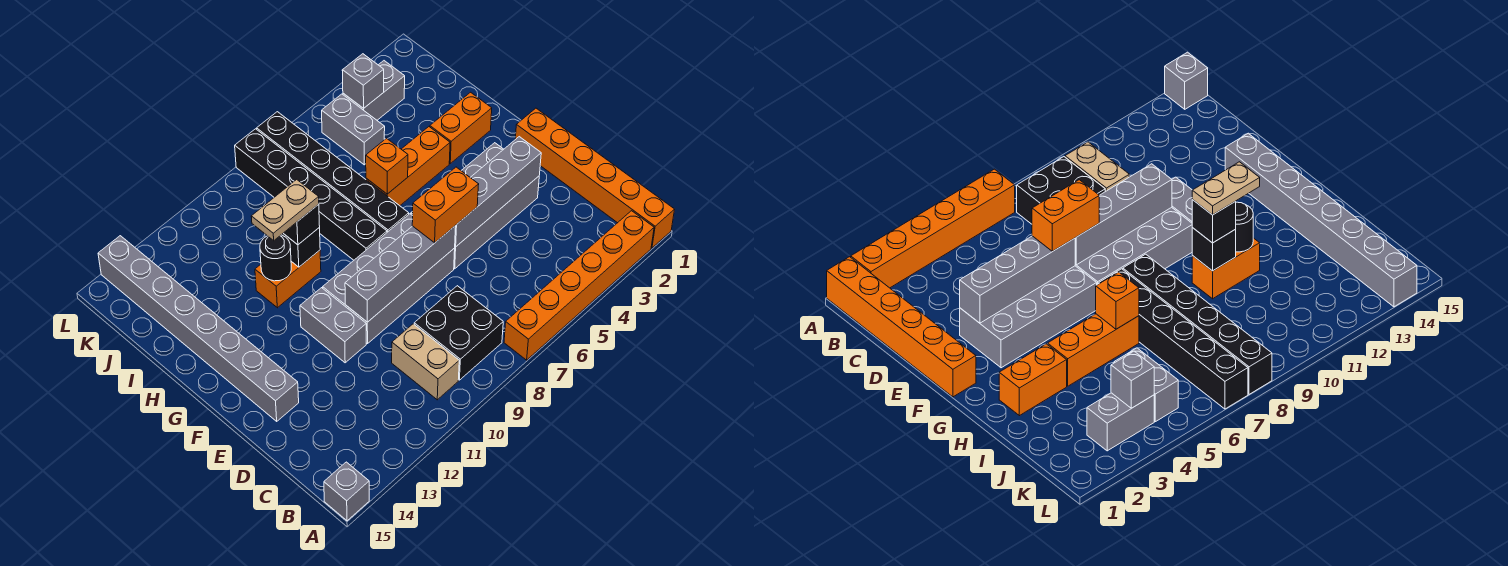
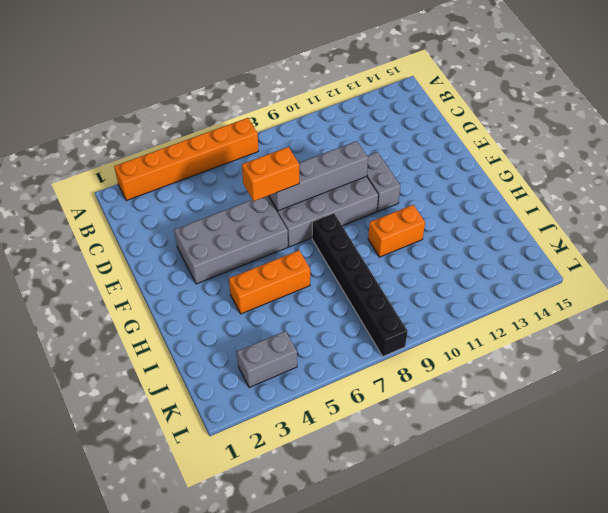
none -> orange 1x6 brick [515,108,675,248]
none -> grey 1x1 brick [324,462,369,521]
none -> black 2x2 brick [414,286,503,380]

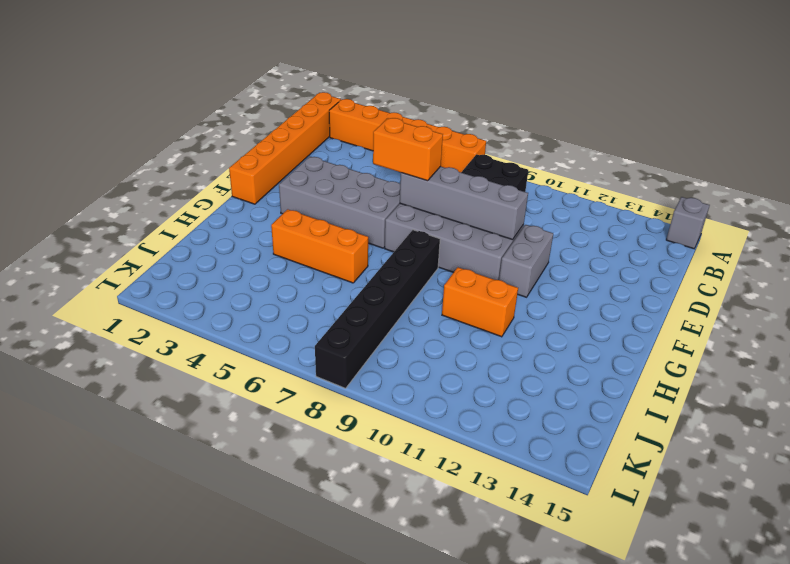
none -> tan 1x2 brick [392,324,459,400]
none -> grey 1x8 brick [98,236,299,421]
none -> black 1x6 brick [257,112,409,232]

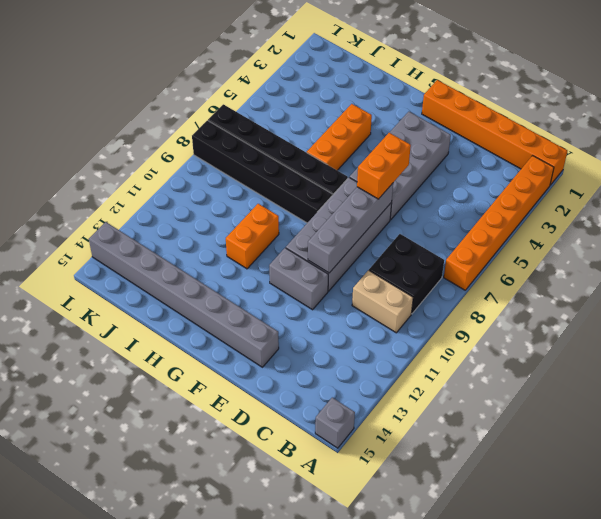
none -> orange 1x2 brick [430,92,492,163]
none -> grey 1x2 brick [322,94,385,165]
none -> grey 1x2 brick [343,61,405,120]

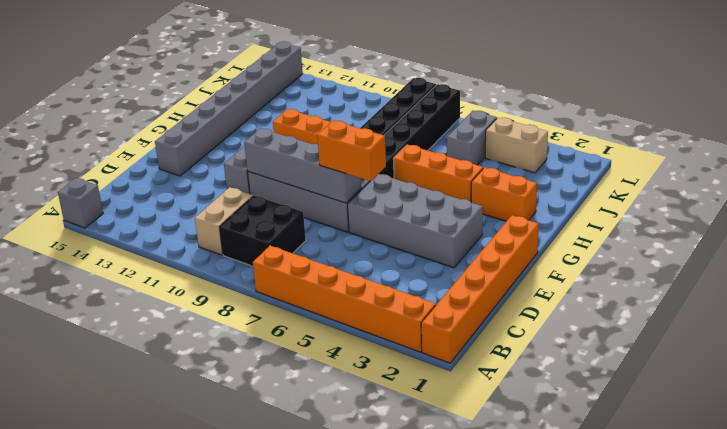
tan 1x2 brick [485,118,548,173] -> grey 1x2 brick [343,61,405,120]
none -> grey 1x4 brick [455,137,541,247]
none -> orange 1x1 brick [366,138,408,194]
none -> black 1x1 brick [282,227,320,267]

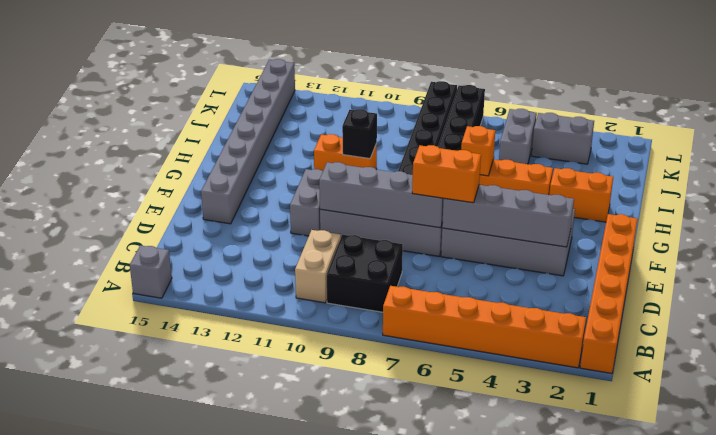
none -> black 1x1 round brick [260,235,291,281]
none -> grey 1x1 brick [342,54,384,108]
none -> black 1x1 brick [283,204,320,245]

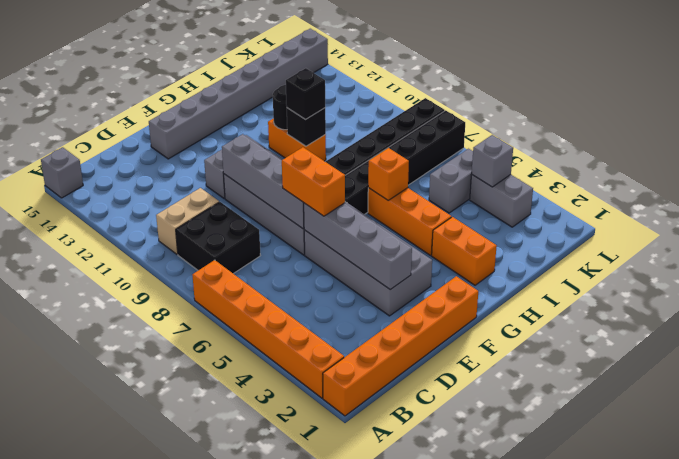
none -> tan 1x2 plate [251,179,319,241]

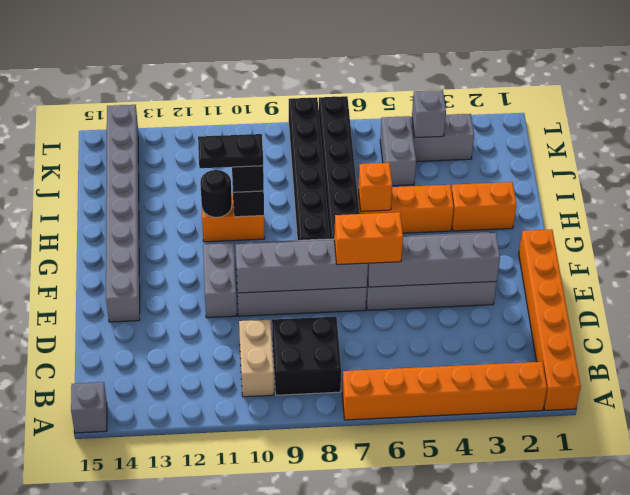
black 1x2 plate [198,134,263,168] -> tan 1x2 plate [251,179,319,241]

